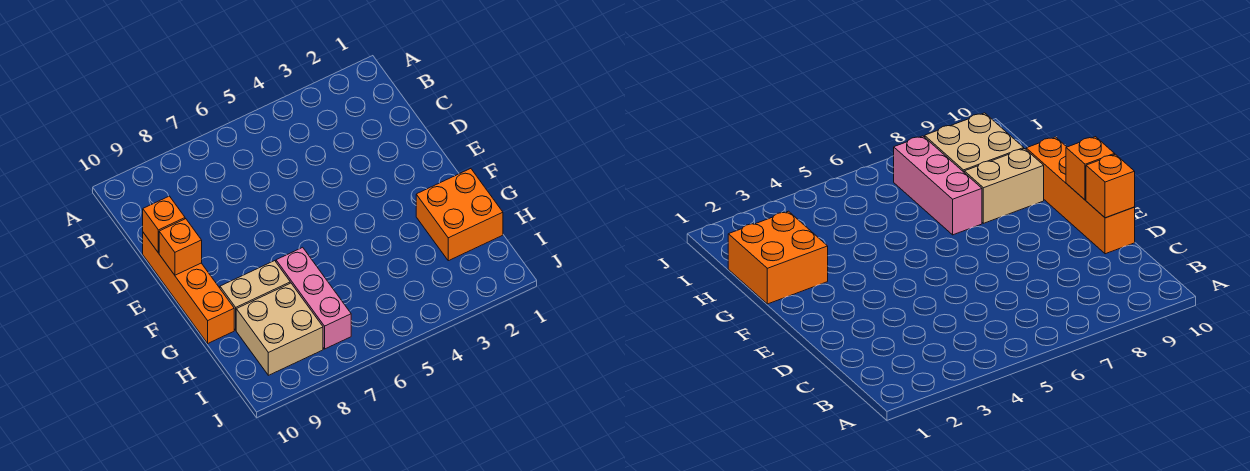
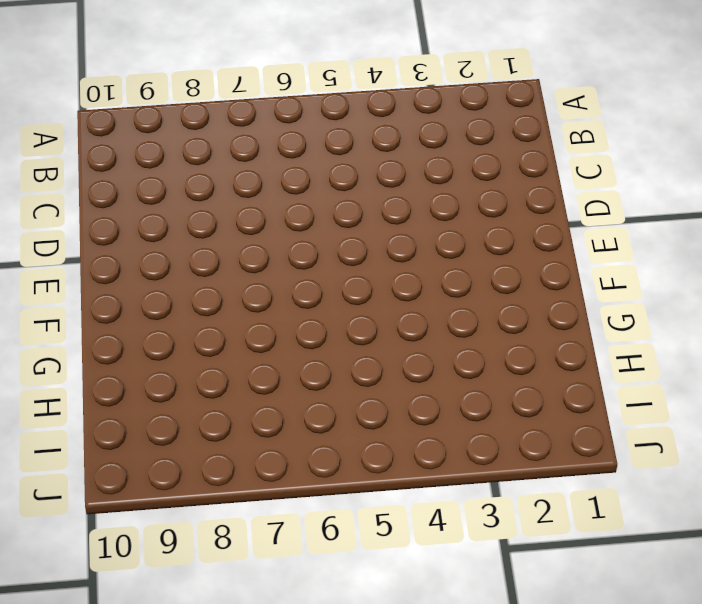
none -> orange 1x4 brick [143,233,234,343]
none -> orange 2x2 brick [416,169,503,261]

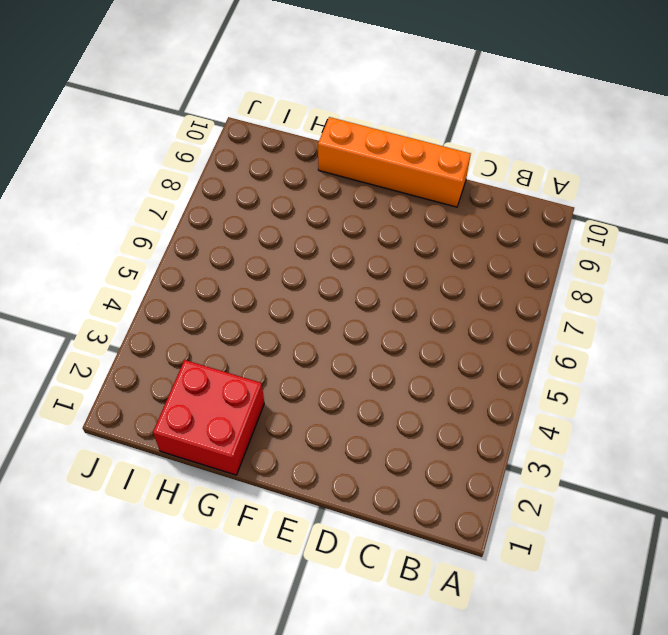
red 2x2 brick [153,360,264,475] -> orange 2x2 brick [416,169,503,261]
none -> pink 1x3 brick [276,247,351,349]
none -> tan 1x2 brick [220,261,290,330]

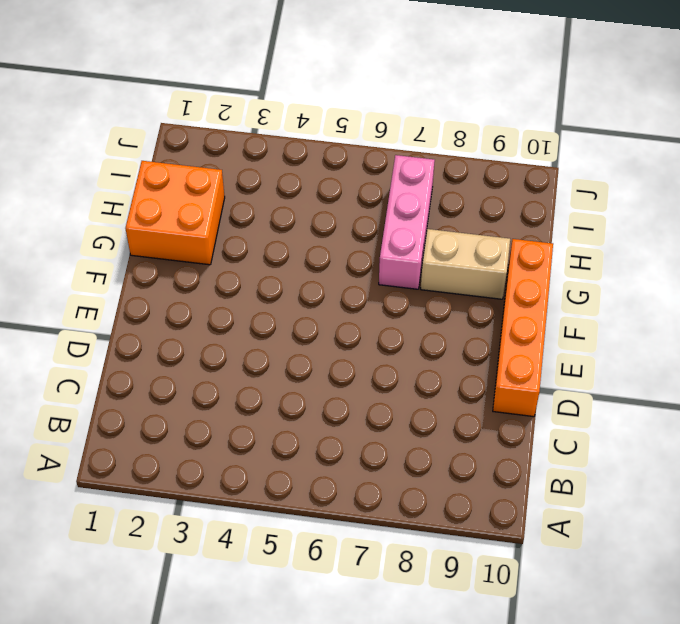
none -> tan 2x2 brick [236,283,323,375]
none -> orange 1x1 brick [143,196,185,253]

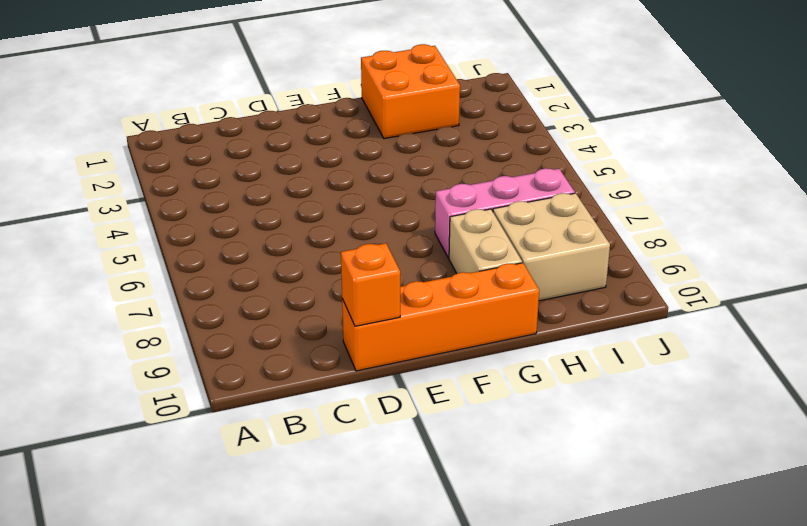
none -> orange 1x1 brick [159,219,202,275]

